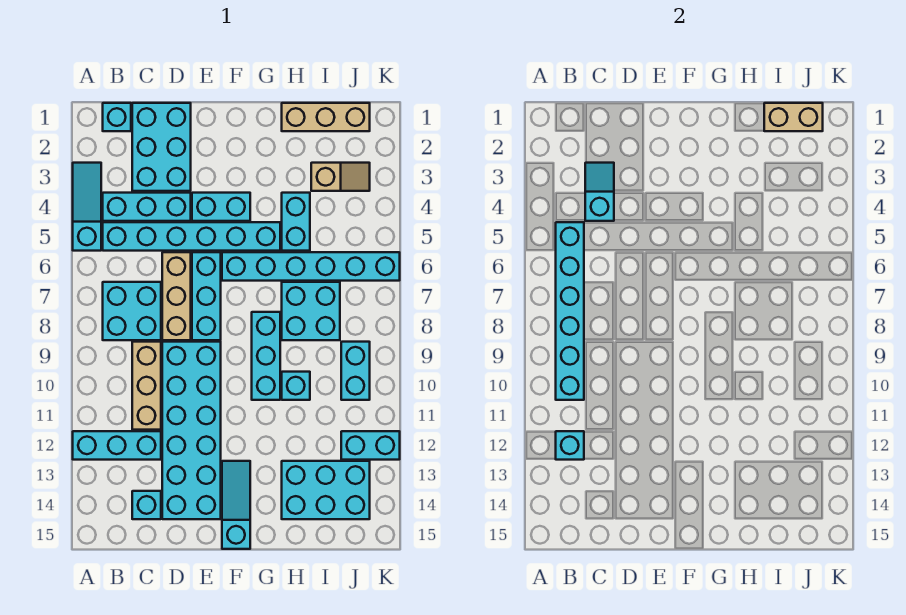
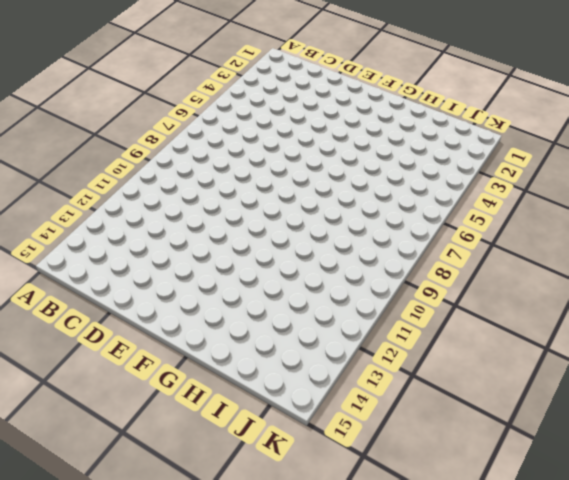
none -> cyan 1x3 slope [73,163,101,251]
none -> cyan 1x3 brick [73,431,161,460]
none -> cyan 1x1 brick [103,103,131,131]

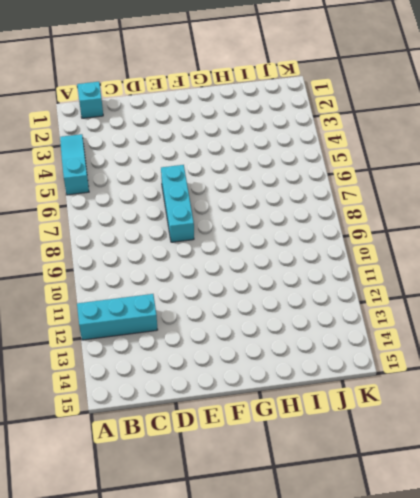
none -> cyan 1x3 brick [103,193,191,221]
none -> cyan 1x6 brick [103,222,280,251]
none -> cyan 2x2 brick [103,282,161,340]

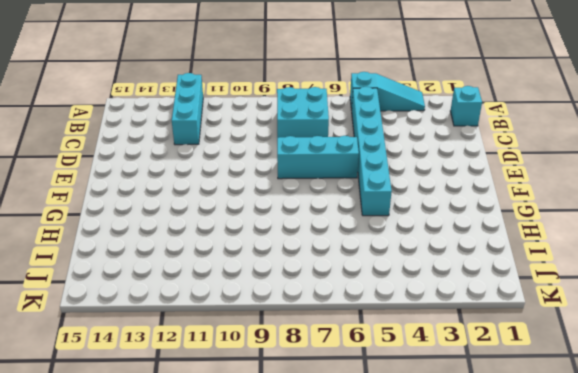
none -> cyan 1x3 brick [103,193,191,221]
none -> cyan 2x3 brick [132,103,191,191]
none -> tan 1x3 brick [132,342,161,430]

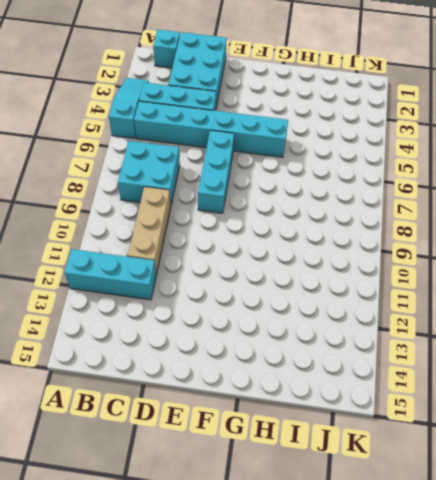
none -> cyan 1x1 brick [132,491,161,519]
none -> tan 1x3 brick [162,252,191,340]
none -> cyan 2x6 brick [162,342,221,519]

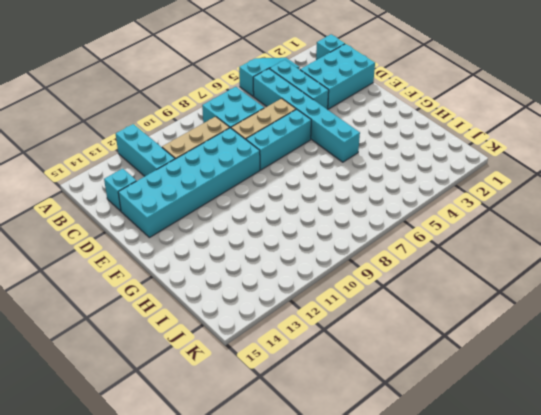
none -> cyan 1x2 brick [192,193,250,221]
none -> cyan 1x6 brick [222,252,400,281]
none -> cyan 1x3 slope [222,461,250,549]

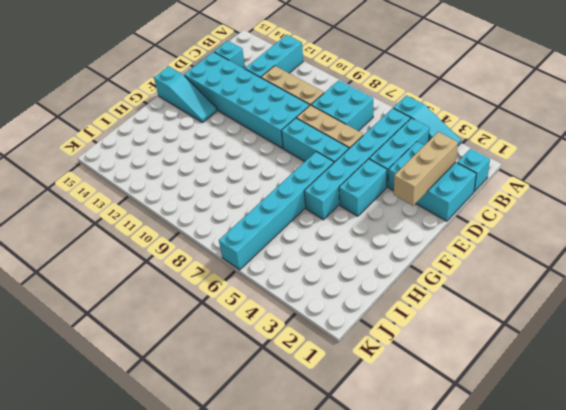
tan 1x3 brick [394,132,458,206] -> tan 1x3 brick moved to [282,103,370,131]
none -> cyan 1x3 brick [252,312,280,400]
none -> cyan 1x2 brick [282,193,310,251]
none -> cyan 2x2 brick [282,282,340,340]

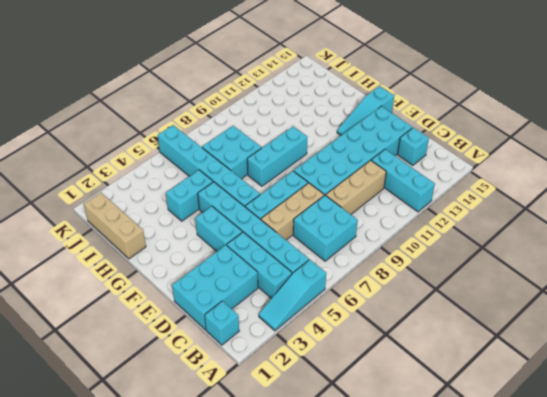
none -> cyan 1x1 brick [282,372,310,400]
none -> cyan 2x3 brick [282,461,370,519]
none -> tan 1x2 slope [311,163,370,191]

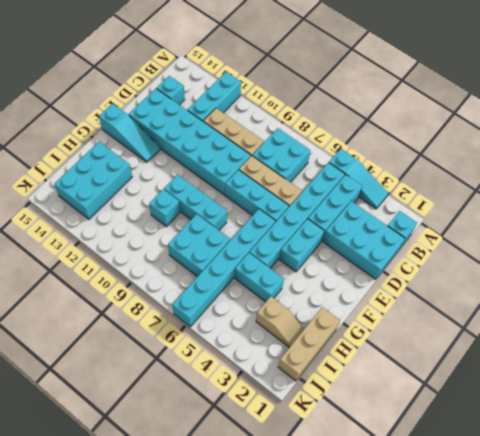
tan 1x2 slope [256,296,304,348] -> tan 1x2 slope turned to [311,163,370,191]
none -> cyan 1x2 brick [341,342,370,400]
none -> cyan 1x2 brick [341,431,400,460]
none -> cyan 1x6 brick [556,222,584,400]

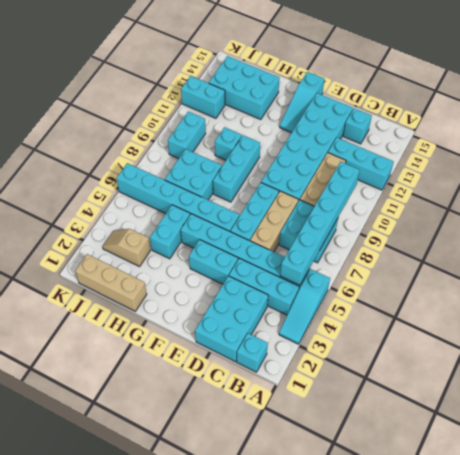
none -> cyan 1x1 brick [556,431,584,460]
none -> cyan 1x2 slope [585,163,614,221]
none -> tan 1x2 brick [764,103,823,131]

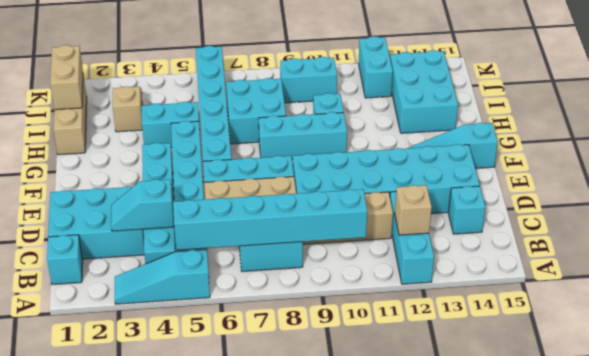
tan 1x1 brick [395,185,432,235] -> cyan 1x1 brick [556,431,584,460]

